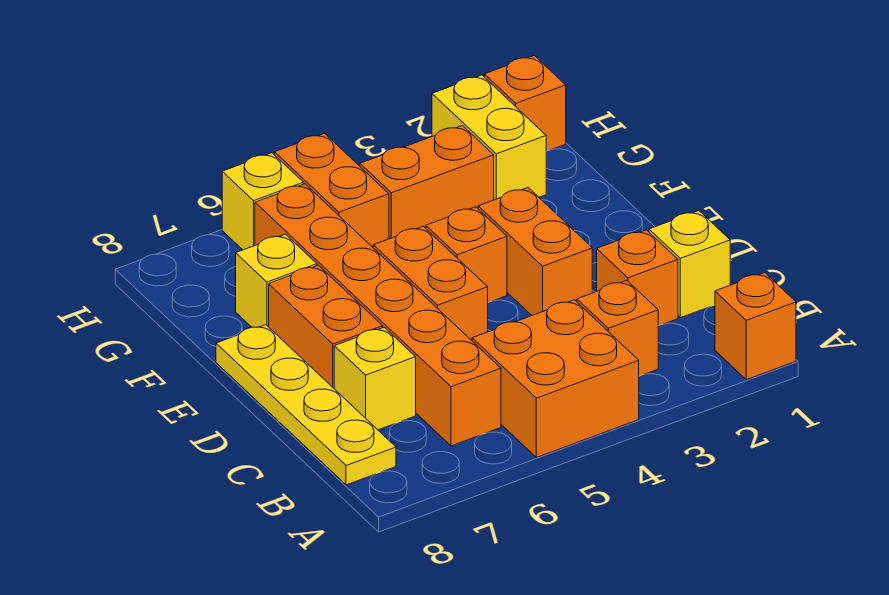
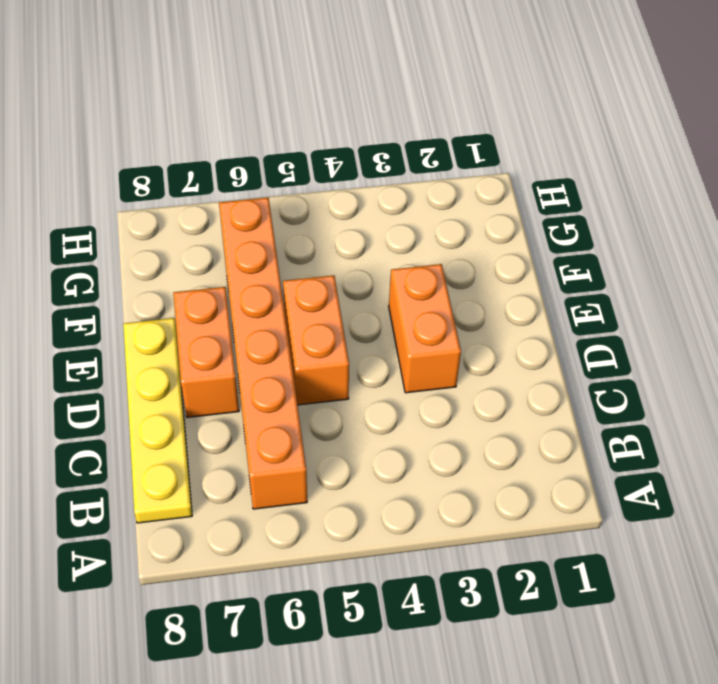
none -> orange 1x1 brick [715,273,796,380]
none -> orange 2x2 brick [472,300,639,457]
none -> orange 1x1 brick [577,281,658,376]

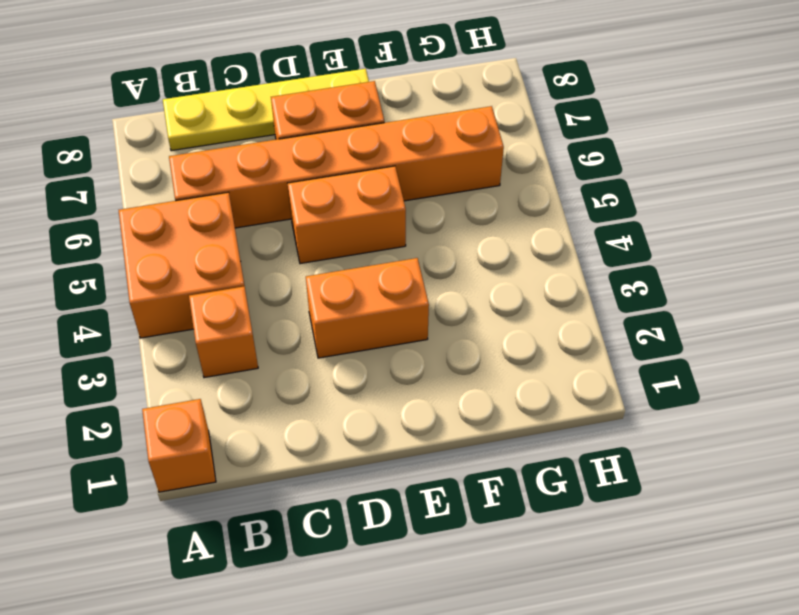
none -> yellow 1x1 brick [649,211,730,318]
none -> orange 1x1 brick [597,230,678,326]
none -> yellow 1x1 brick [334,327,416,430]

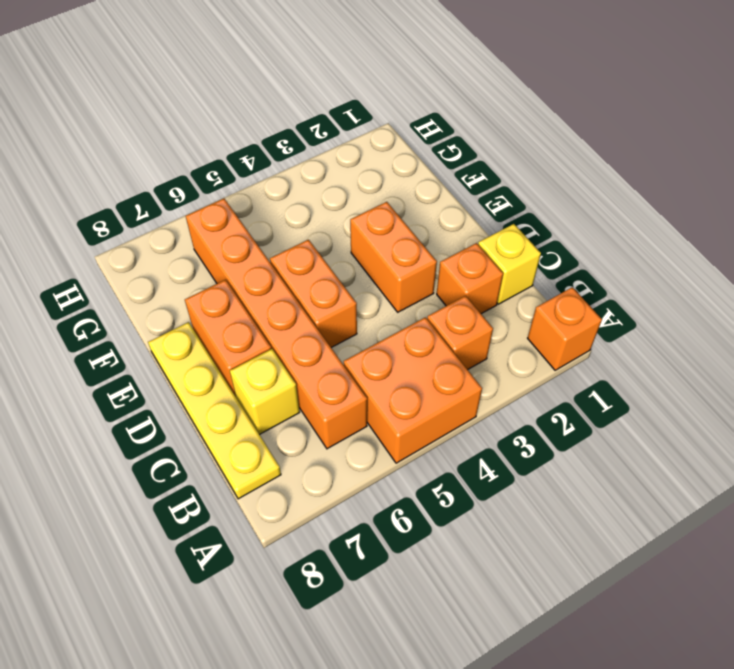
none -> orange 1x1 brick [426,207,507,302]
none -> yellow 1x1 brick [236,234,317,327]
none -> yellow 1x2 brick [432,75,546,200]

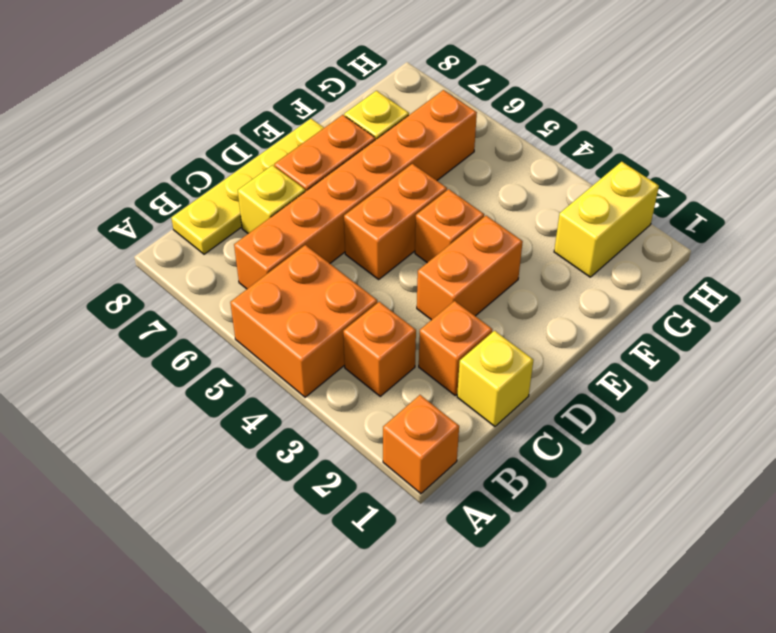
none -> orange 1x2 brick [360,125,494,239]
none -> orange 1x2 brick [275,133,389,247]
none -> orange 1x1 brick [484,56,566,151]

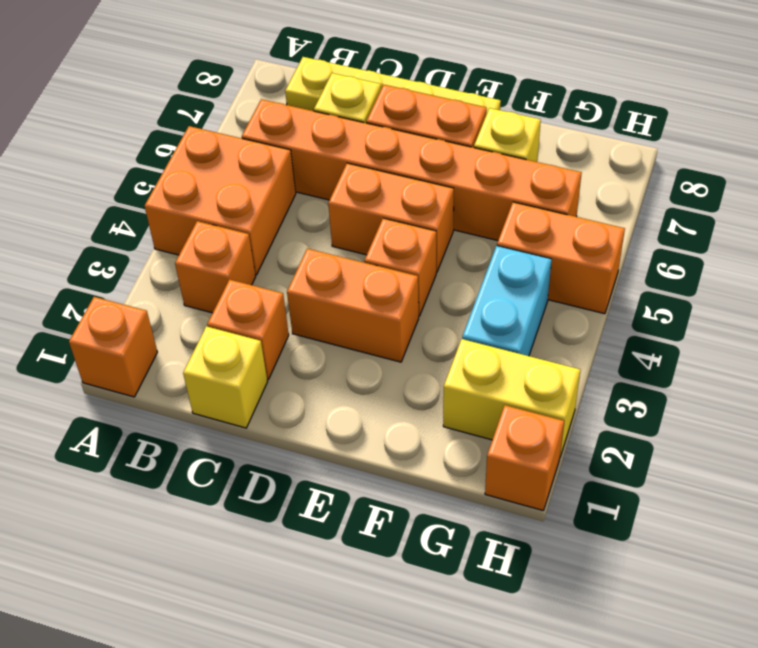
cyan 1x2 brick [462,246,552,356] -> orange 1x2 brick [360,125,494,239]
none -> yellow 1x1 brick [222,153,303,250]

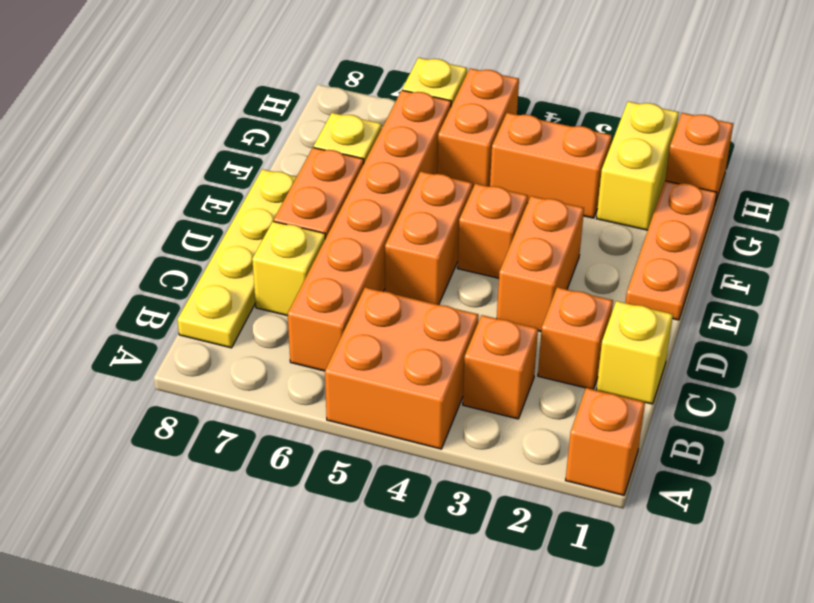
orange 1x3 plate [625,181,717,320] -> none

